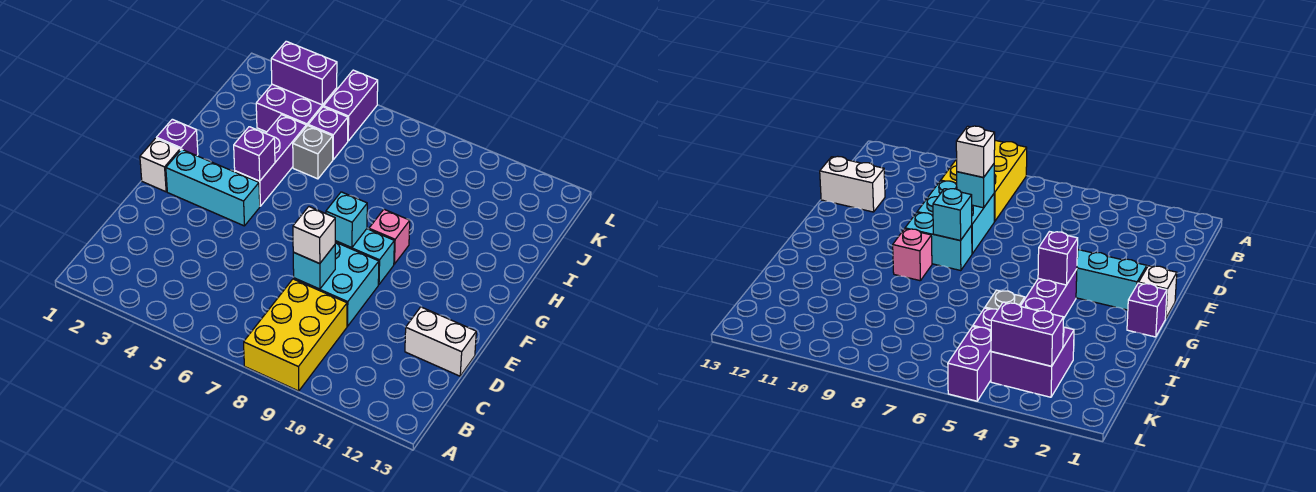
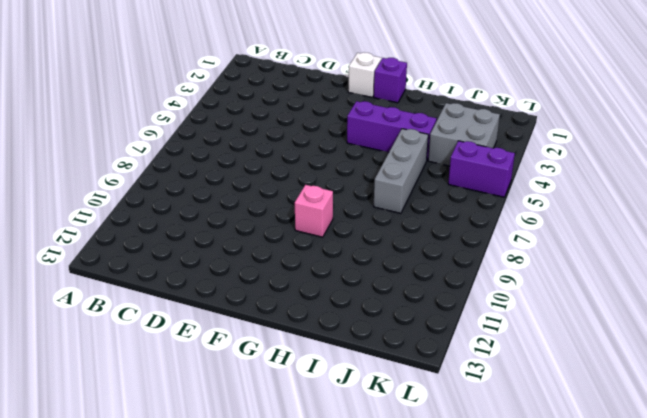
grey 1x3 brick [374,129,428,213] -> grey 1x1 brick [293,126,333,179]
grey 2x2 brick [428,103,500,166] -> purple 2x2 brick [256,84,337,132]
none -> yellow 2x3 brick [244,279,347,391]
none -> cyan 2x2 brick [294,243,379,326]
none -> white 1x2 brick [405,307,476,376]

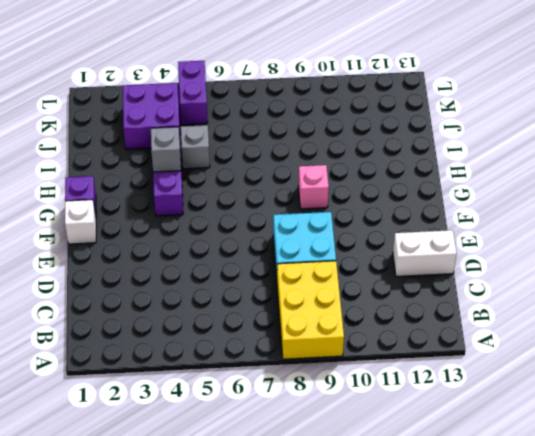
grey 1x1 brick [151,127,181,172] -> none
none -> cyan 1x3 brick [166,149,260,226]
none -> cyan 1x2 brick [335,229,394,285]
none -> purple 1x1 brick [308,107,348,160]

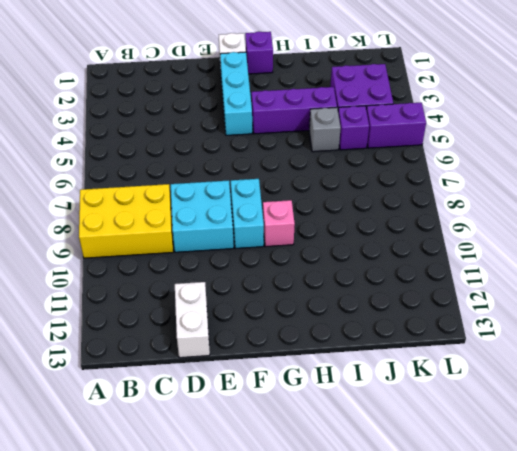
none -> cyan 1x1 brick [293,245,335,289]
none -> cyan 1x1 brick [326,192,367,248]
none -> purple 1x1 brick [234,127,275,181]

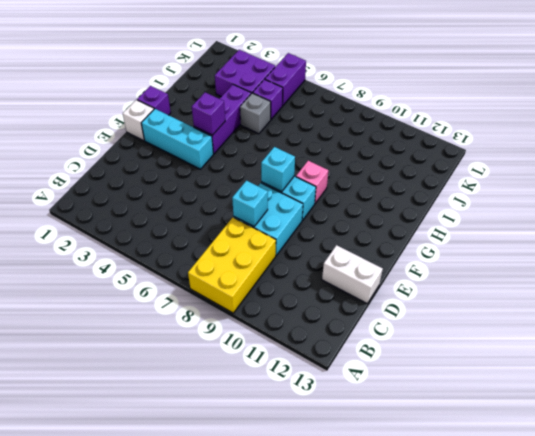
none -> purple 1x2 brick [271,41,337,105]
none -> white 1x1 brick [293,207,336,264]

